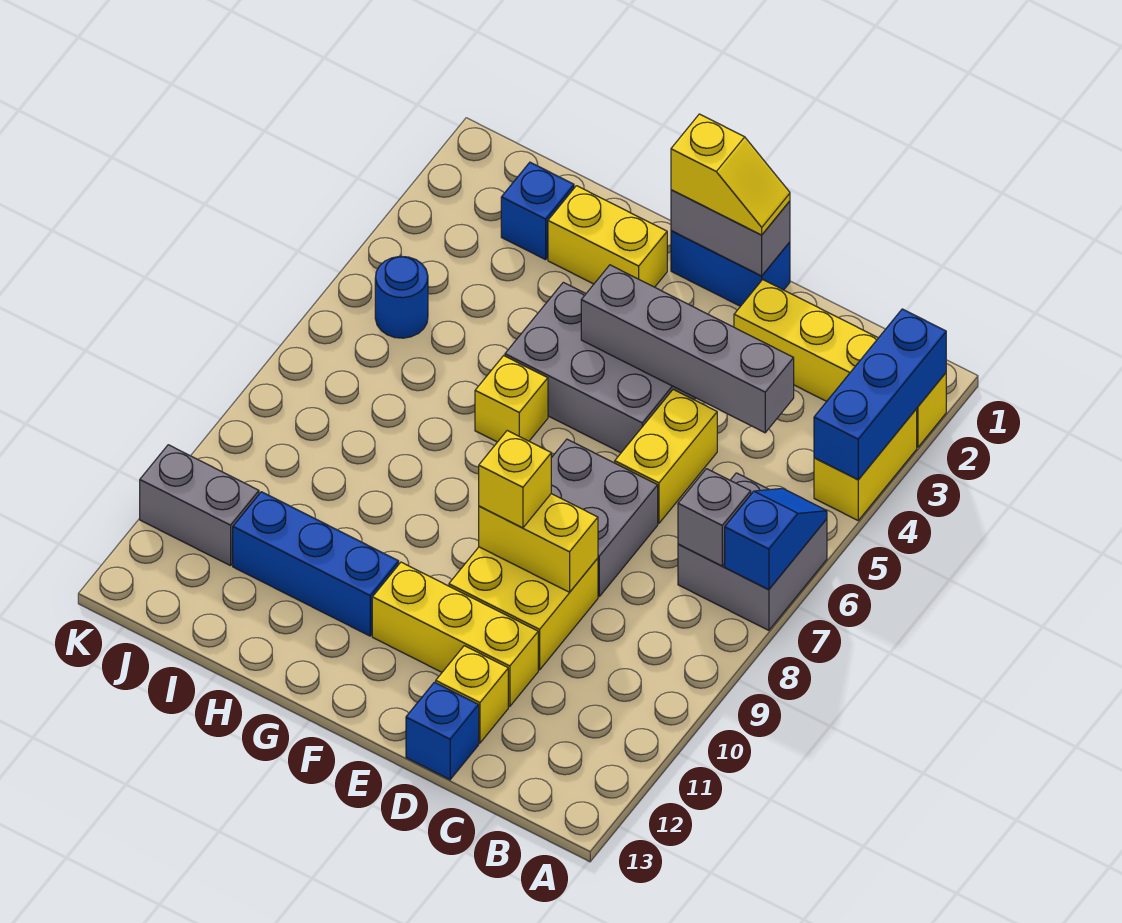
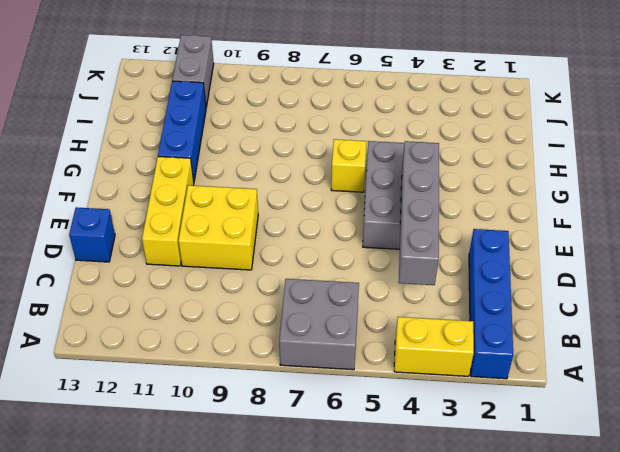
blue 1x4 brick [469,229,513,379] -> yellow 1x4 brick [734,280,946,447]
none -> yellow 1x2 brick [615,390,717,523]
none -> grey 2x2 brick [551,439,658,596]
none -> yellow 1x1 brick [436,646,508,743]

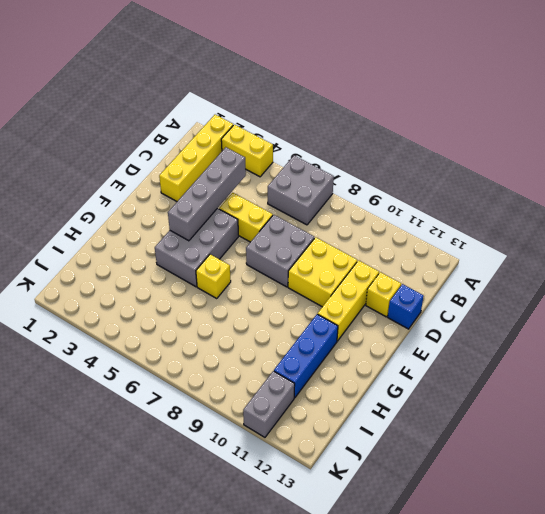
none -> blue 1x2 brick [671,231,790,306]
none -> yellow 1x2 brick [548,186,667,287]
none -> blue 1x1 brick [501,162,574,260]

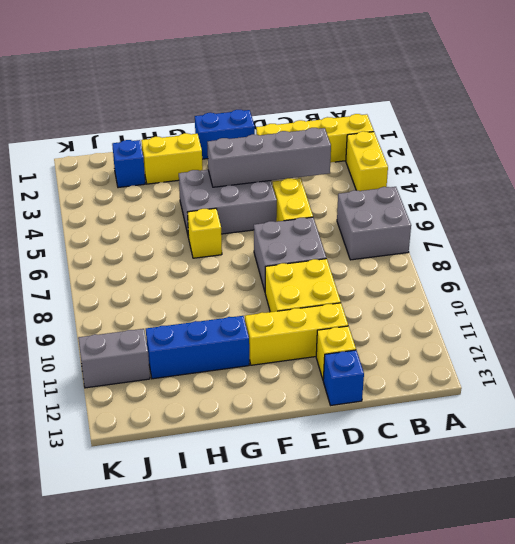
none -> blue 1x1 round brick [375,256,428,338]
none -> blue 1x3 brick [814,309,946,480]
none -> blue 1x2 slope [725,488,827,590]

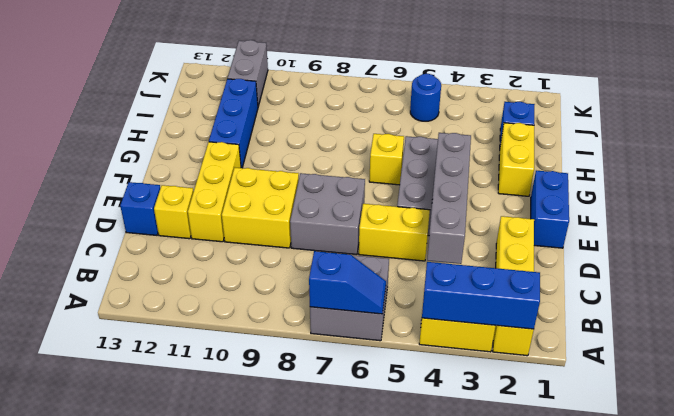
none -> grey 1x1 brick [678,469,751,566]
none -> yellow 1x2 brick [479,494,598,592]
none -> grey 1x2 brick [671,190,790,276]

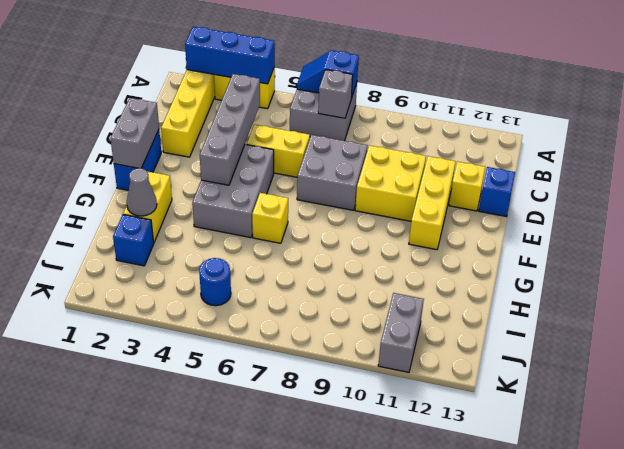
grey 1x1 cone [127,168,157,216] -> none
none -> blue 1x3 brick [233,492,399,636]
none -> yellow 1x2 brick [479,494,598,592]
none -> yellow 1x2 slope [671,114,790,235]

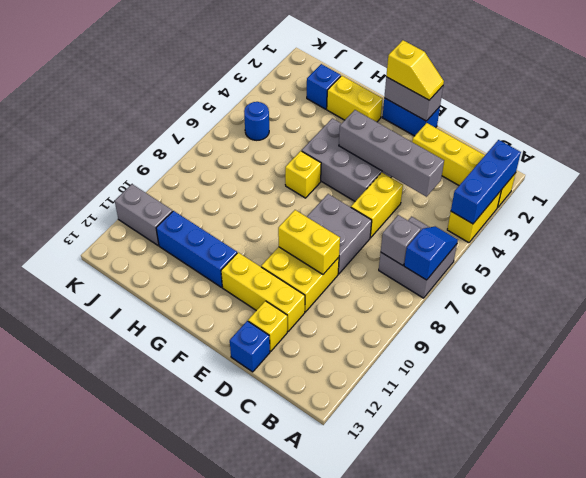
none -> yellow 1x1 brick [479,431,551,528]

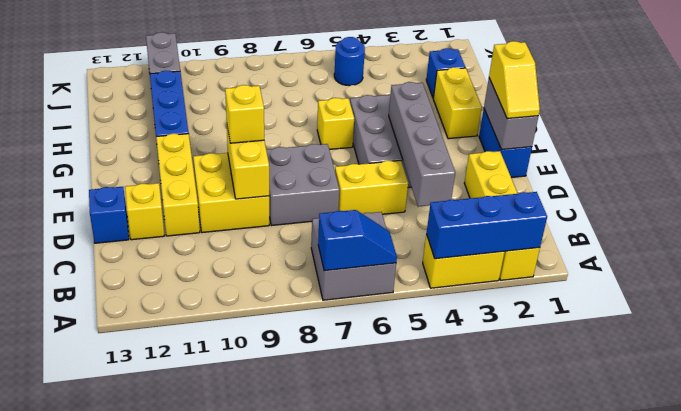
none -> grey 1x1 brick [678,469,751,566]

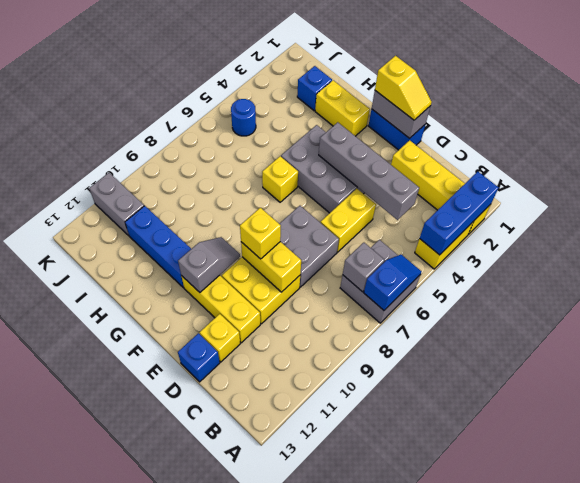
grey 1x2 slope [178,237,240,292] -> none

